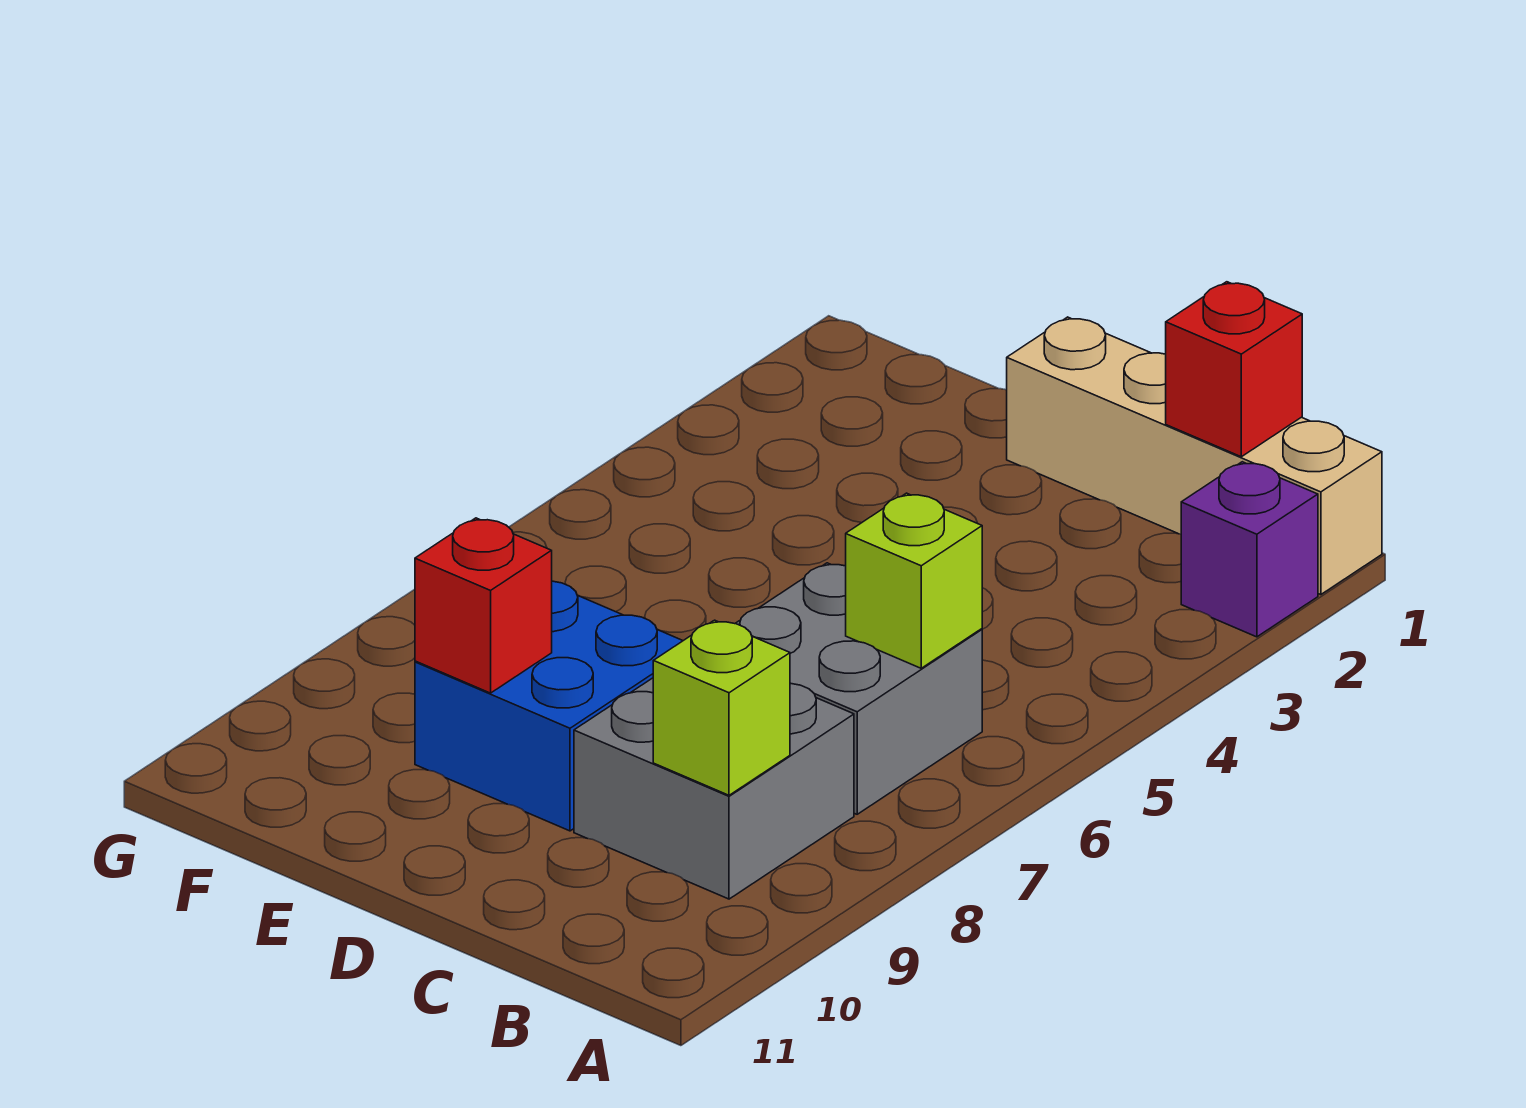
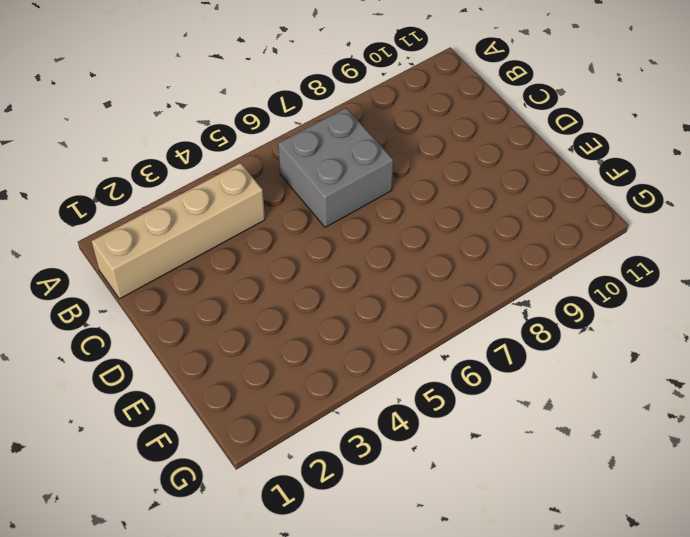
tan 1x4 brick [92,163,265,299] -> tan 1x4 brick turned to [1007,317,1382,595]
none -> purple 1x1 brick [1181,462,1318,637]
none -> grey 2x2 brick [574,678,854,899]

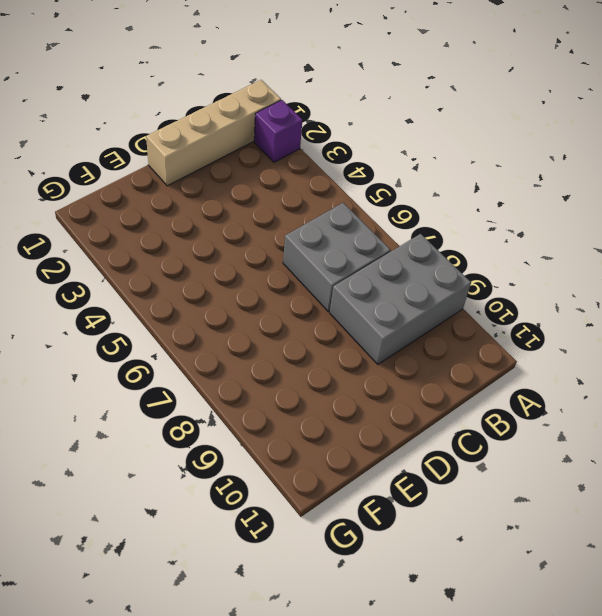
grey 2x3 brick [330,234,471,364] -> grey 2x2 brick [574,678,854,899]
none -> blue 2x2 brick [415,581,683,831]
none -> red 1x1 brick [1166,282,1302,457]

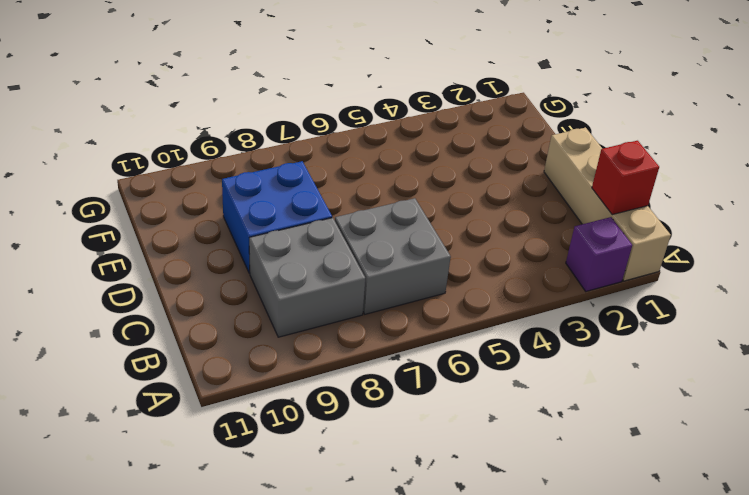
none -> lime 1x1 brick [846,493,982,668]
none -> lime 1x1 brick [653,620,790,795]

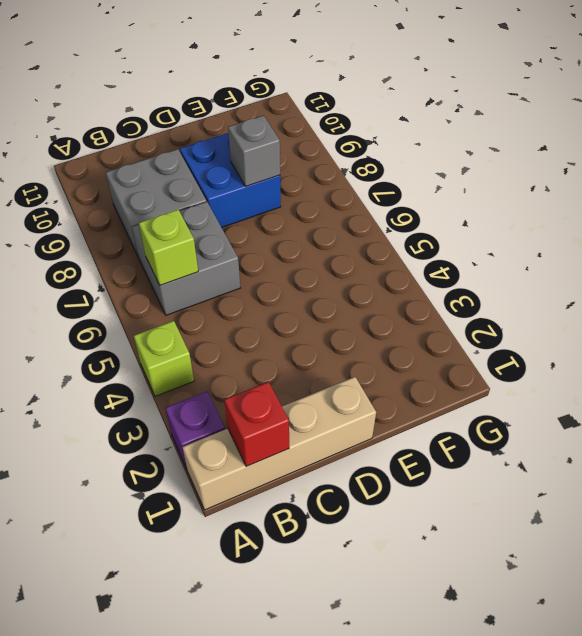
lime 1x1 brick [134,321,194,396] -> lime 1x1 brick moved to [653,620,790,795]
grey 1x1 brick [228,116,280,186] -> none
none -> red 1x1 brick [415,518,552,693]

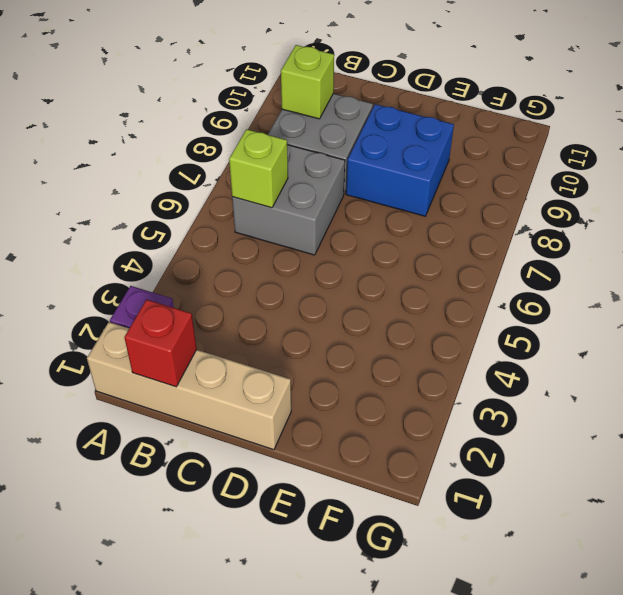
none -> red 1x1 brick [415,518,552,693]

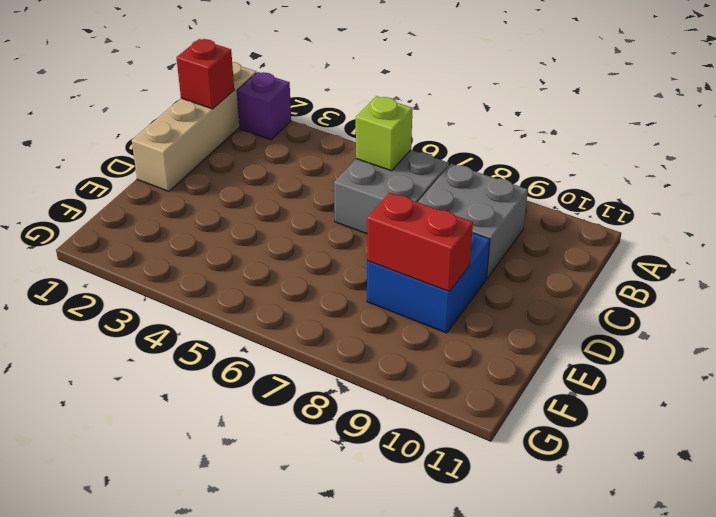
red 1x2 brick [367,193,473,292] -> red 1x1 brick [415,518,552,693]
none -> lime 1x1 brick [653,620,790,795]

